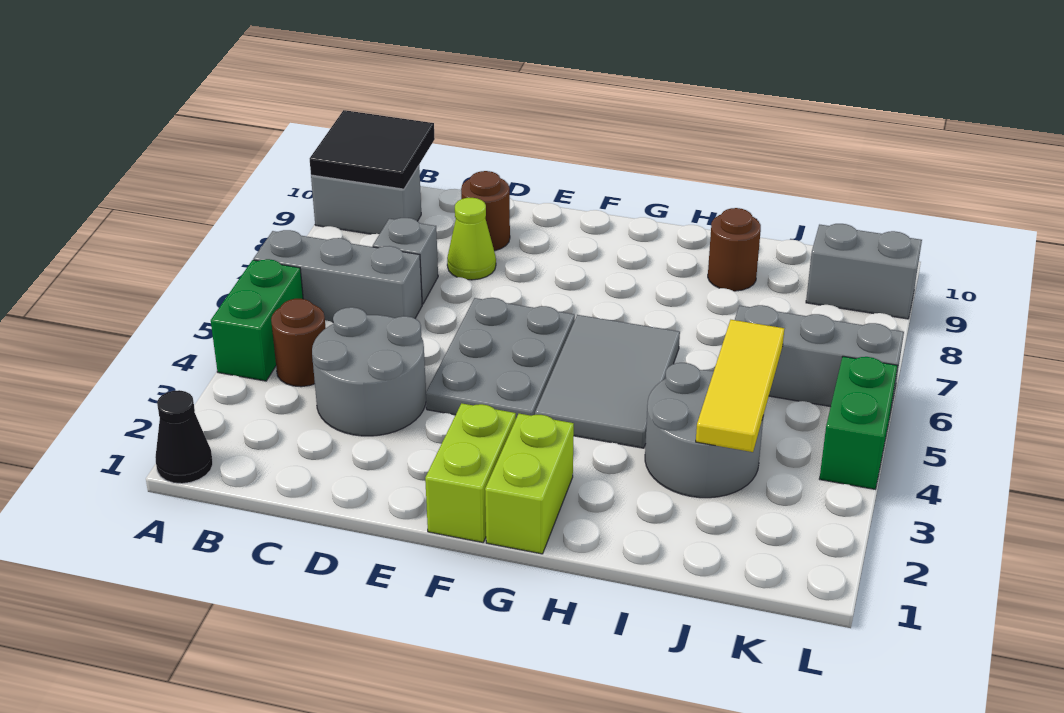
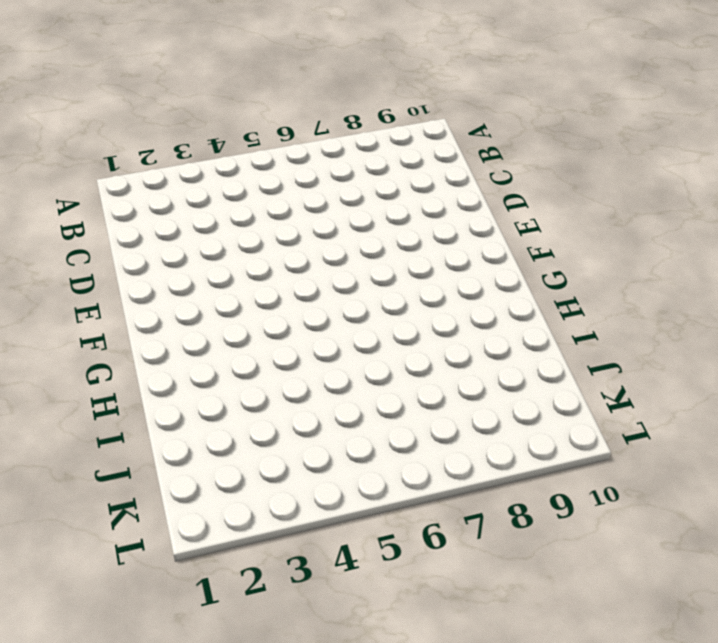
none -> black 1x1 cone [155,390,213,484]
none -> green 1x2 brick [211,259,303,381]
none -> grey 1x3 brick [254,230,422,322]

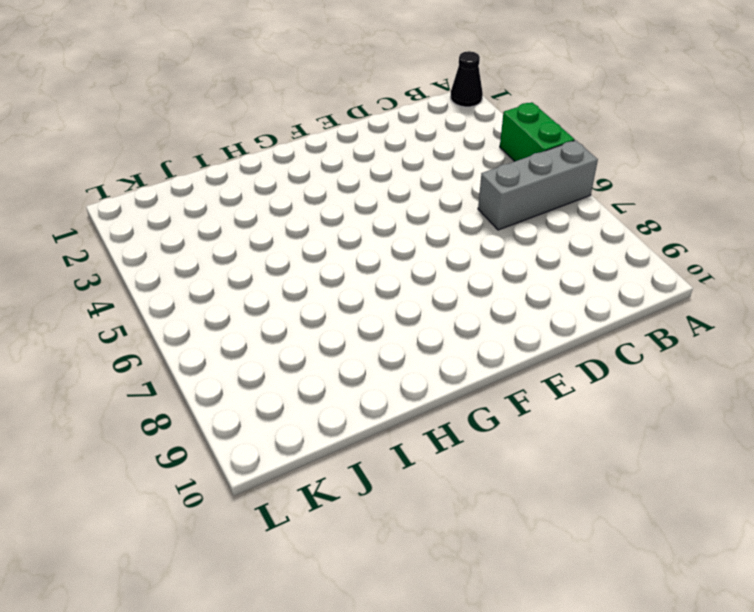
none -> grey 1x2 brick [311,166,421,234]
none -> brown 1x1 round brick [271,299,326,387]
none -> grey 2x2 round brick [312,307,426,436]

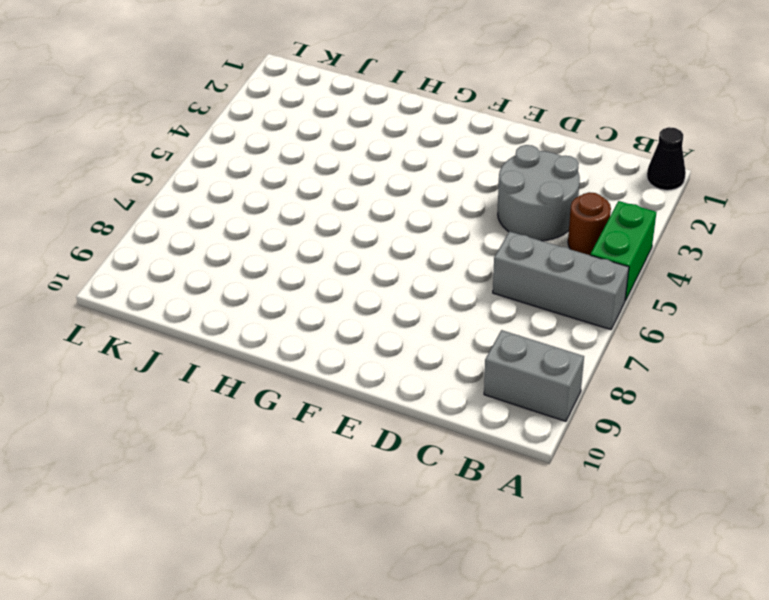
none -> grey 1x1 brick [373,218,438,304]
none -> lime 1x1 cone [447,198,496,280]
none -> brown 1x1 round brick [461,171,510,251]

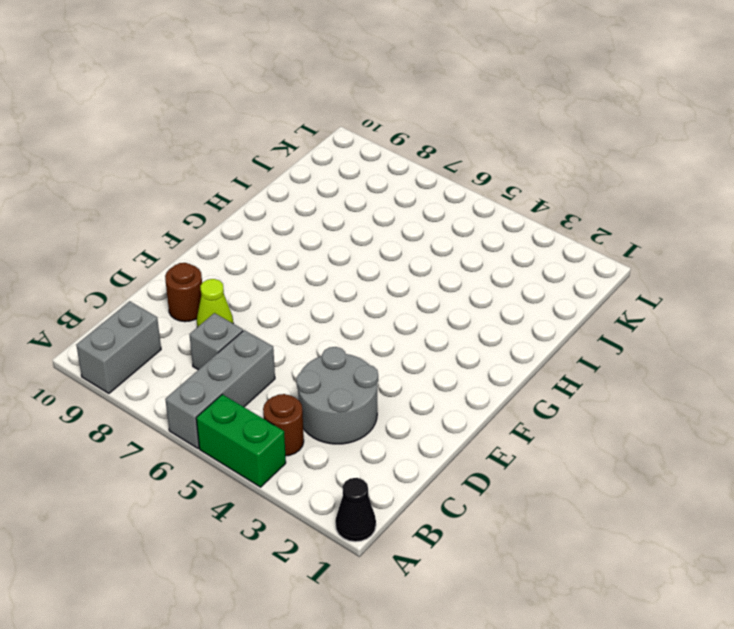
none -> grey 2x3 plate [426,298,575,418]
none -> lime 1x2 brick [425,403,516,542]
none -> lime 1x2 brick [485,414,574,554]

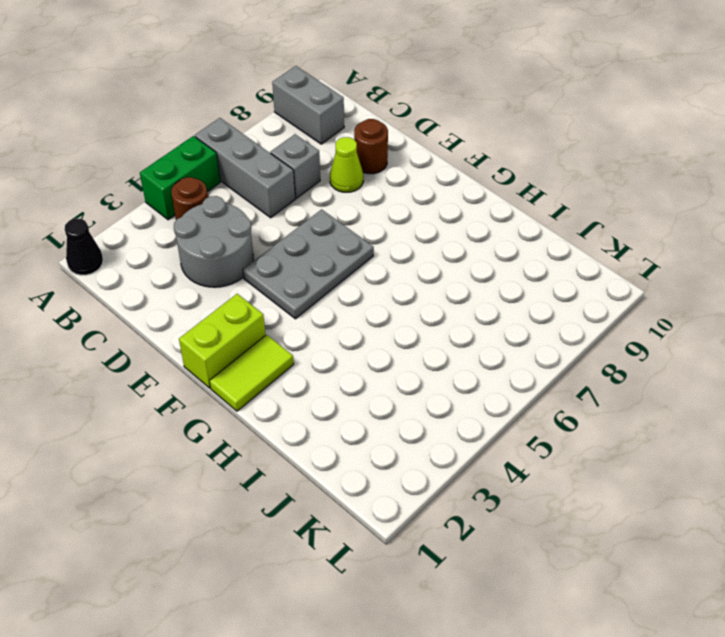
lime 1x2 tile [210,335,294,411] -> lime 1x2 brick [485,414,574,554]
none -> grey 2x3 tile [535,315,680,448]
none -> grey 2x2 round brick [645,363,764,498]
none -> brown 1x1 round brick [708,208,761,291]

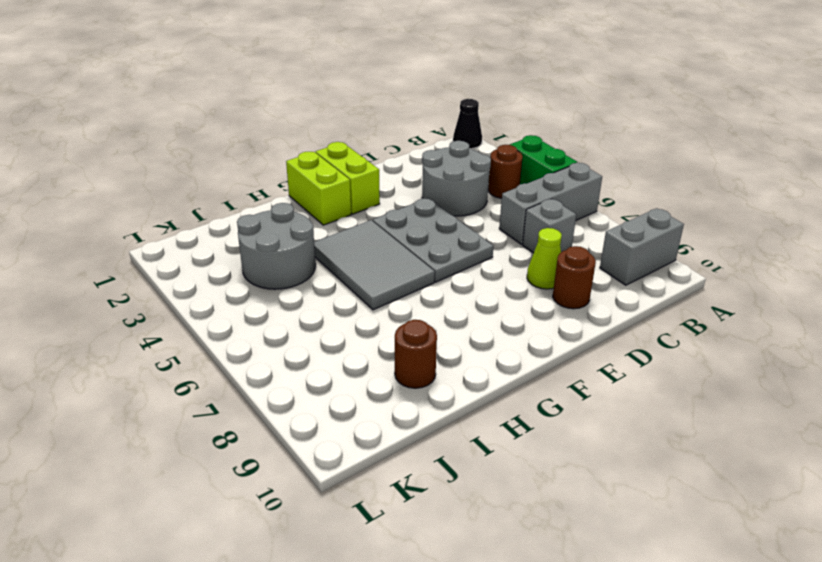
none -> grey 1x3 brick [735,305,904,408]
none -> grey 1x2 brick [806,224,922,319]
none -> green 1x2 brick [819,356,898,489]

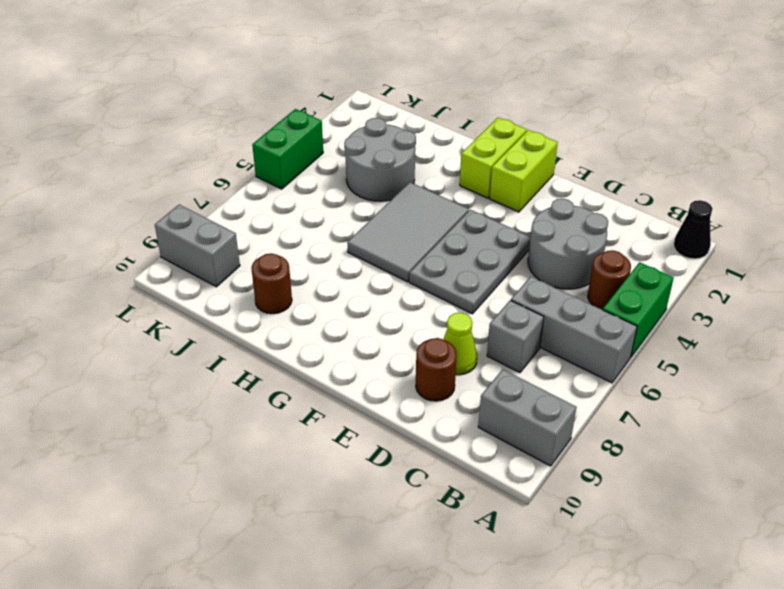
none -> grey 1x3 brick [735,305,904,408]
none -> black 2x2 tile [310,110,435,189]
none -> yellow 1x3 tile [696,320,784,452]

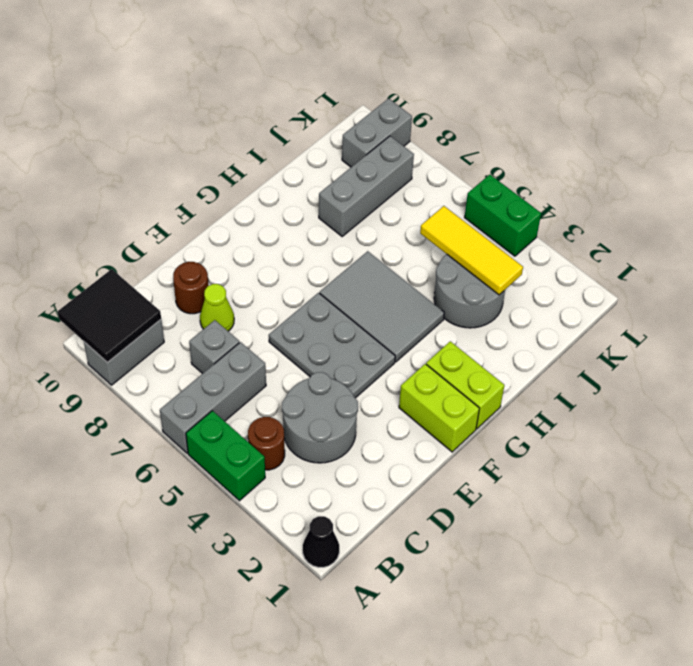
grey 1x3 brick [319,136,414,236] -> grey 1x3 brick moved to [735,305,904,408]
none -> brown 1x1 round brick [708,208,761,291]

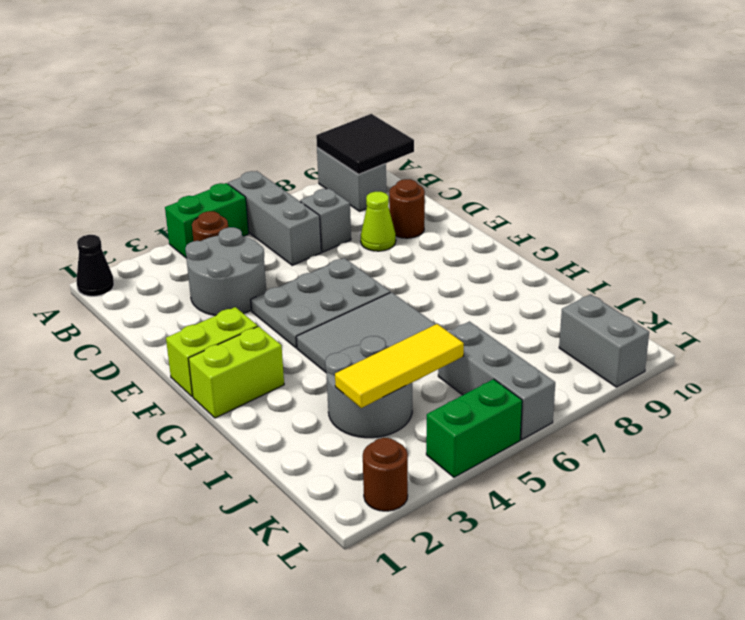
brown 1x1 round brick [363,438,408,511] -> brown 1x1 round brick moved to [708,208,761,291]

